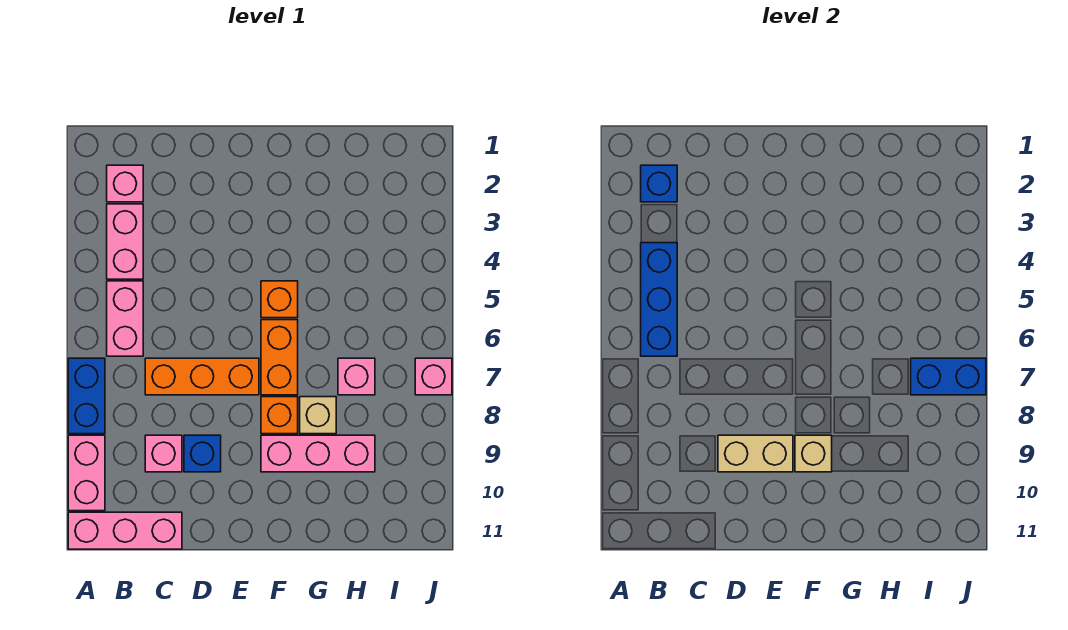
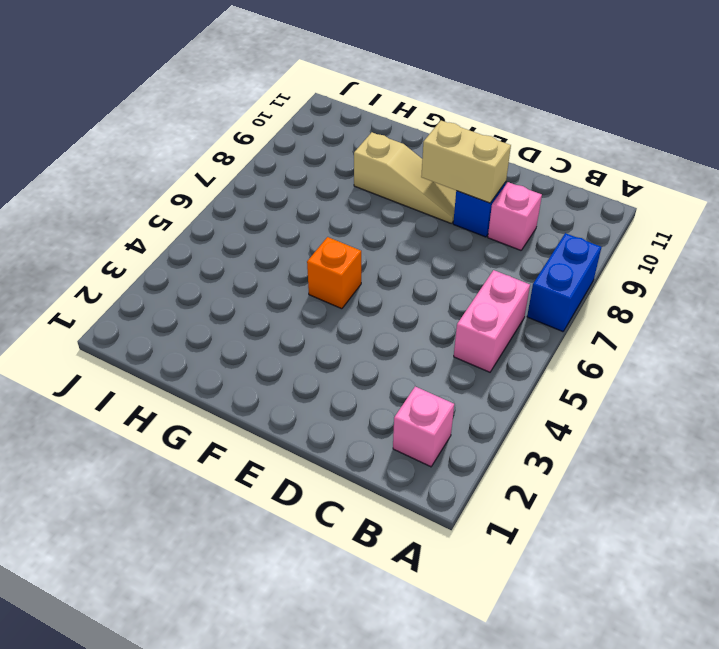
tan 1x3 slope [354,132,456,224] -> pink 1x3 brick [261,435,375,472]
none -> pink 1x2 brick [68,435,105,511]
none -> pink 1x3 brick [68,512,182,549]
none -> pink 1x2 brick [107,204,143,279]

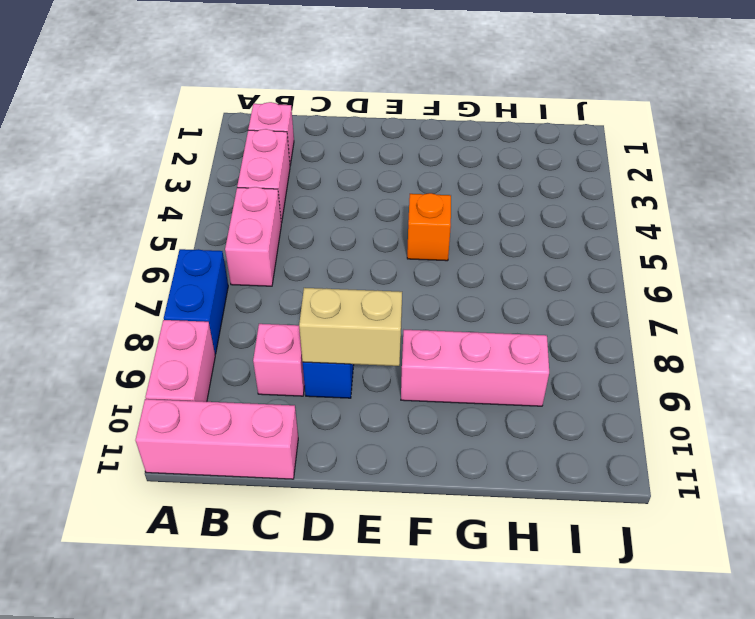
none -> orange 1x3 brick [145,358,259,395]
none -> orange 1x2 brick [261,320,298,395]
none -> orange 1x1 brick [261,397,298,434]

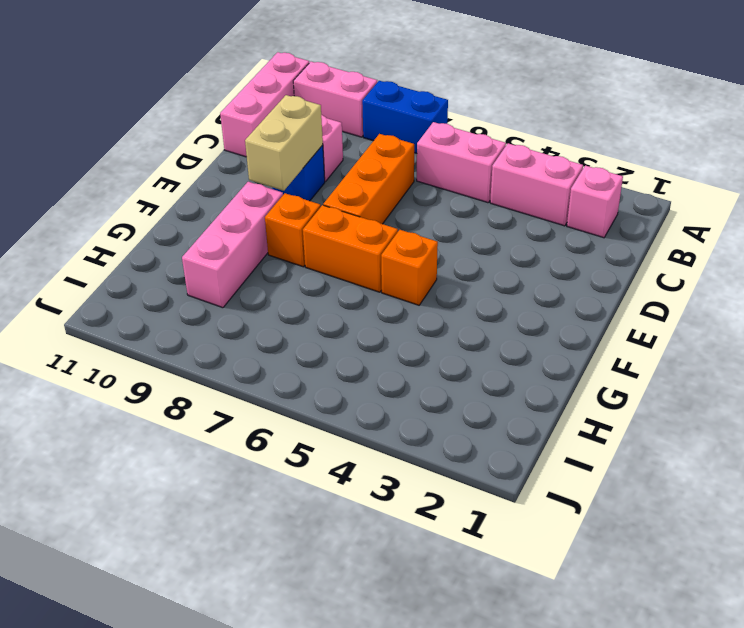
none -> tan 1x1 brick [300,397,336,434]
none -> pink 1x1 brick [338,358,375,395]
none -> pink 1x1 brick [415,358,452,395]

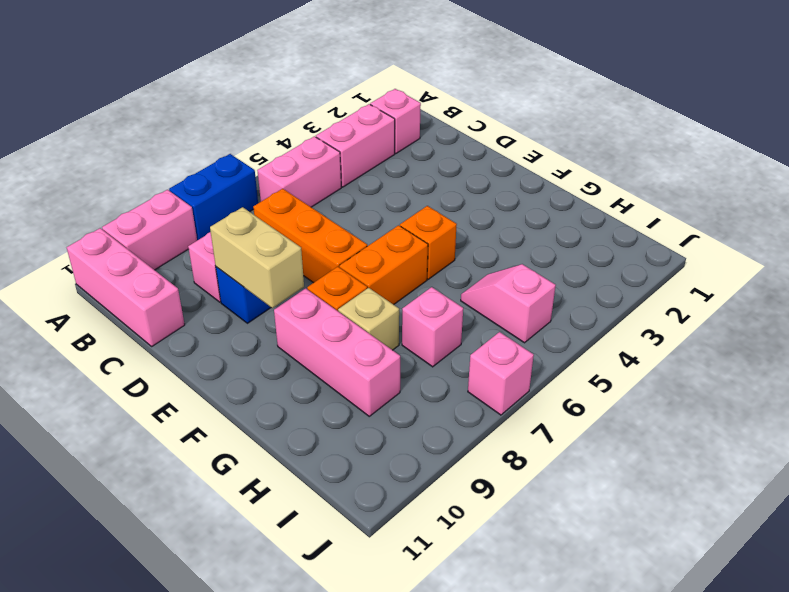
pink 1x2 slope [461,264,556,343] -> none
none -> blue 1x1 brick [641,165,677,202]
none -> blue 1x3 brick [641,243,677,356]
none -> tan 1x1 brick [795,435,832,472]

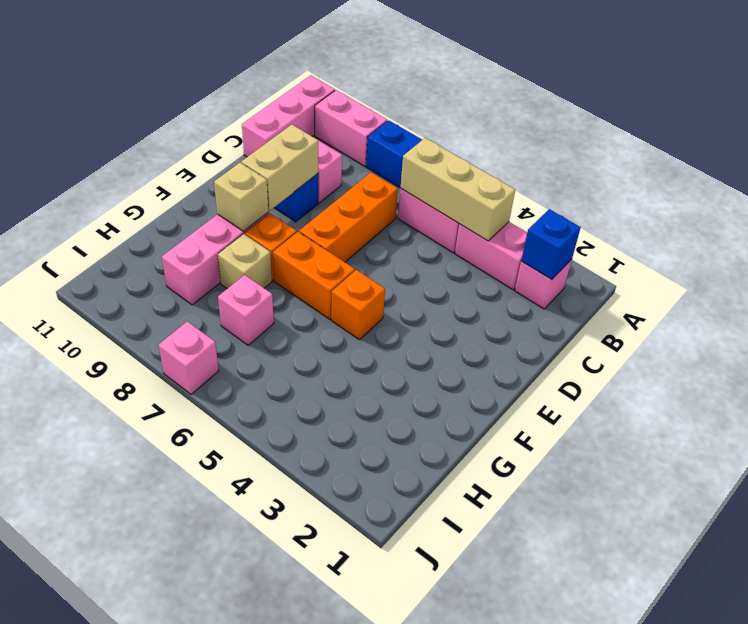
tan 1x3 brick [401,138,515,241] -> blue 1x3 brick [641,243,677,356]
none -> blue 1x2 brick [911,358,986,395]

